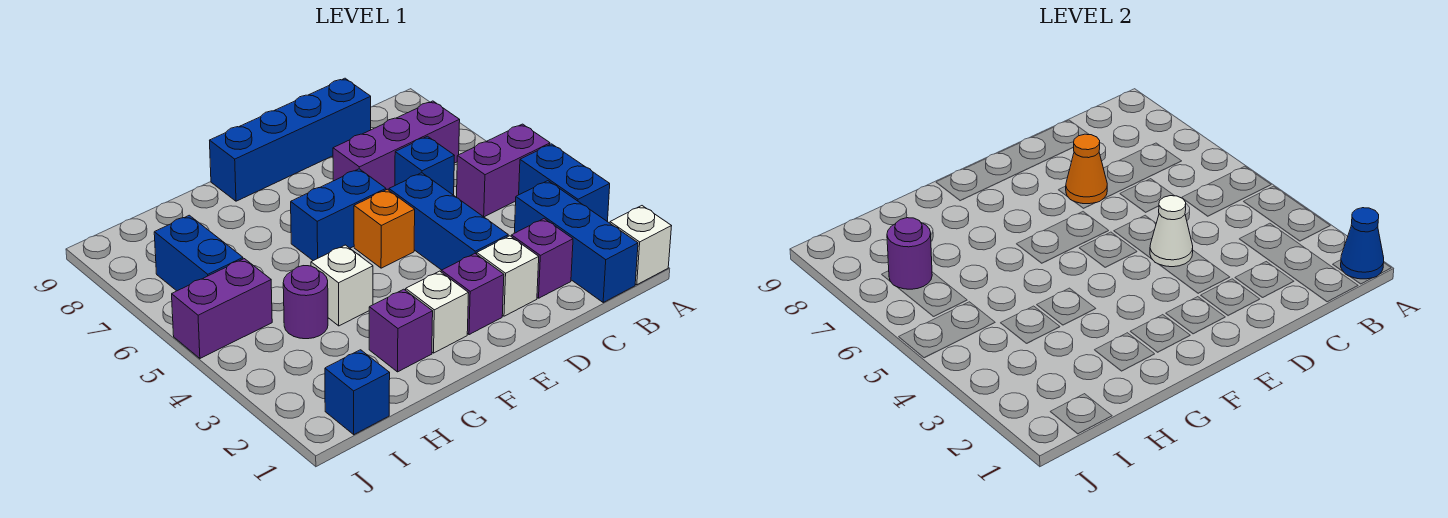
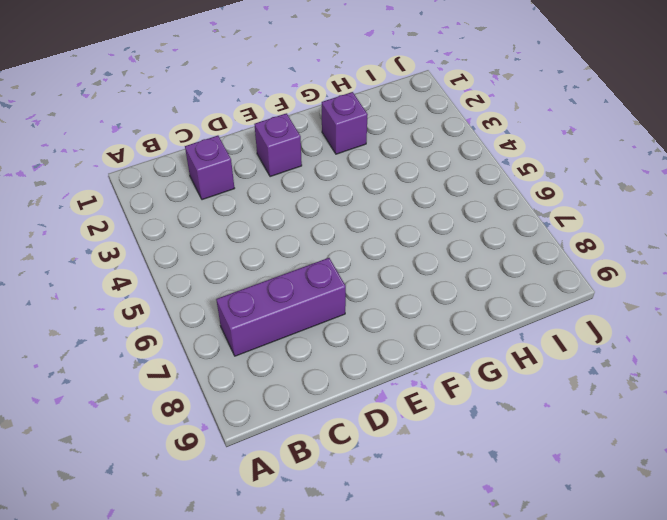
none -> white 1x1 brick [610,206,671,285]
none -> blue 1x2 brick [519,144,610,222]
none -> purple 1x2 brick [457,124,550,217]

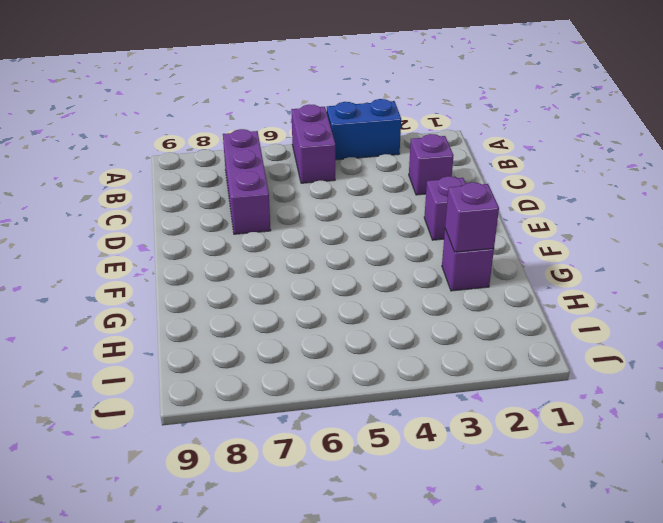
purple 1x1 brick [445,182,499,252] -> none
none -> white 1x1 brick [610,206,671,285]
none -> blue 1x3 brick [514,181,638,302]
none -> blue 1x1 brick [395,136,454,195]

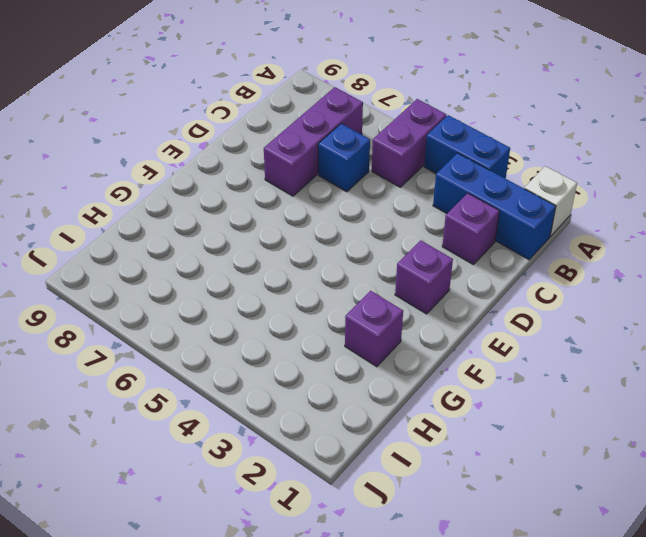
none -> blue 1x4 brick [210,78,371,201]
none -> white 1x1 brick [477,236,539,316]
none -> blue 1x3 brick [389,173,508,270]

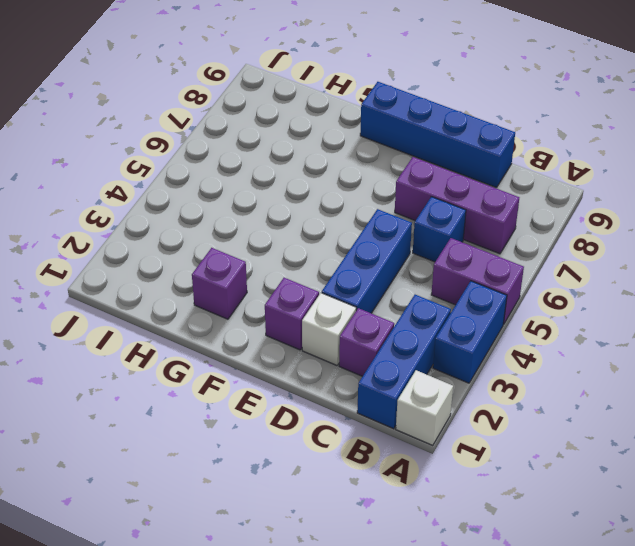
none -> orange 1x1 brick [354,189,415,268]
none -> blue 1x2 brick [291,169,386,261]
none -> white 1x1 brick [406,271,469,353]

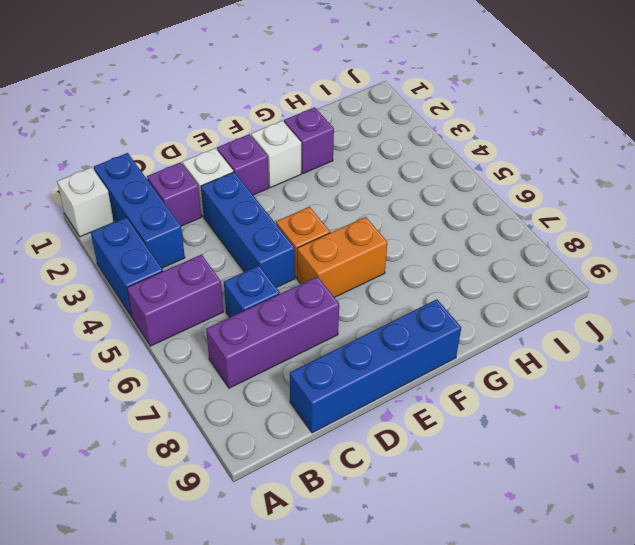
orange 1x2 brick [297,217,387,298] -> blue 1x2 brick [291,169,386,261]
none -> white 1x1 brick [311,245,373,326]
none -> purple 1x1 round brick [283,266,328,339]
none -> blue 1x1 brick [325,350,390,435]

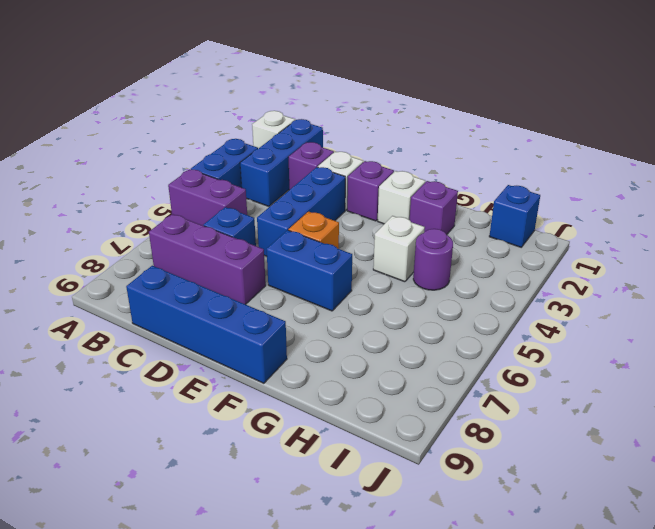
none -> purple 1x2 brick [172,259,272,358]
none -> blue 1x2 brick [154,215,243,291]
none -> blue 1x1 cone [1341,208,1384,279]

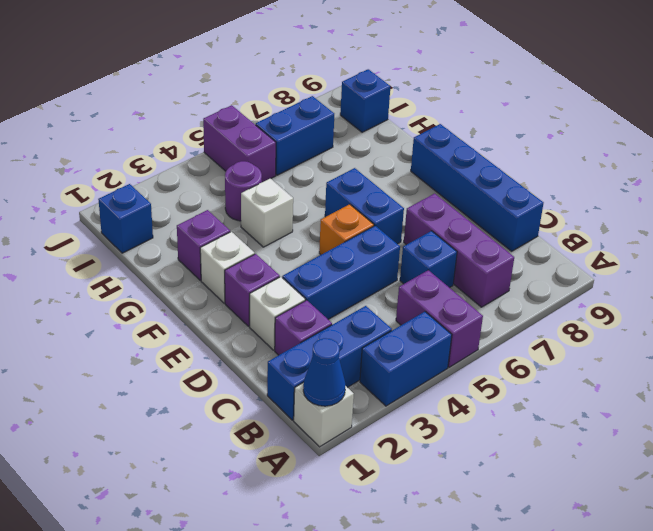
blue 1x1 brick [340,69,391,132] -> none
none -> white 1x1 cone [1150,196,1193,267]
none -> orange 1x1 cone [1066,134,1107,204]
none -> purple 1x1 round brick [887,218,932,289]

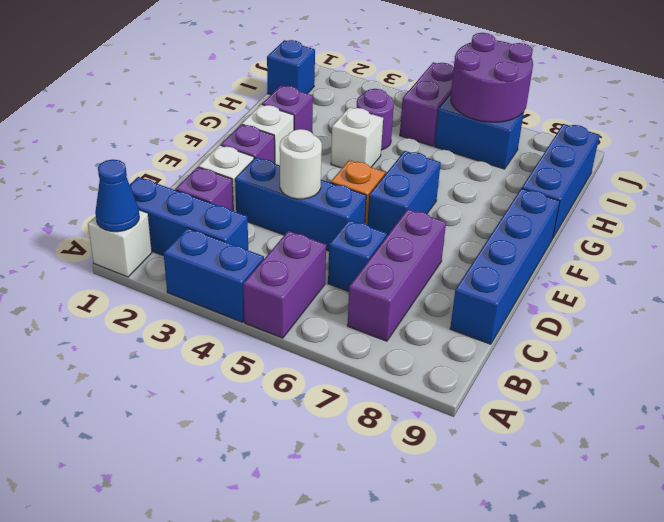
white 1x1 round brick [280,129,322,199] -> white 1x1 cone [1150,196,1193,267]
blue 1x3 brick [522,124,600,238] -> none
purple 2x2 round brick [451,33,533,122] -> purple 1x1 round brick [887,218,932,289]
none -> orange 1x1 cone [1066,134,1107,204]

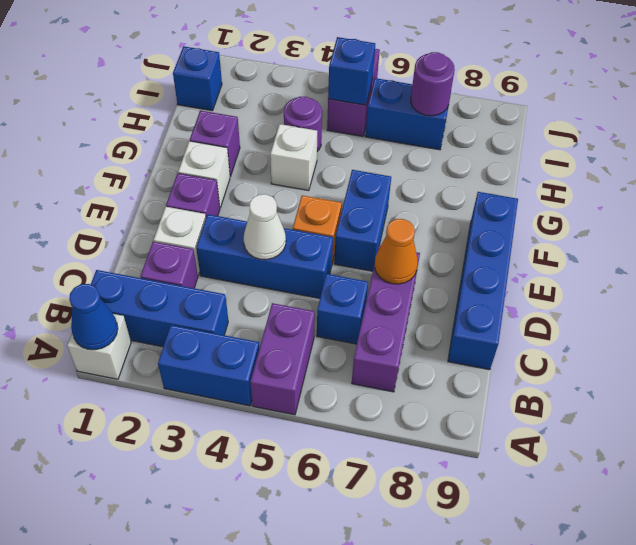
blue 1x1 brick [328,37,375,105] -> none

